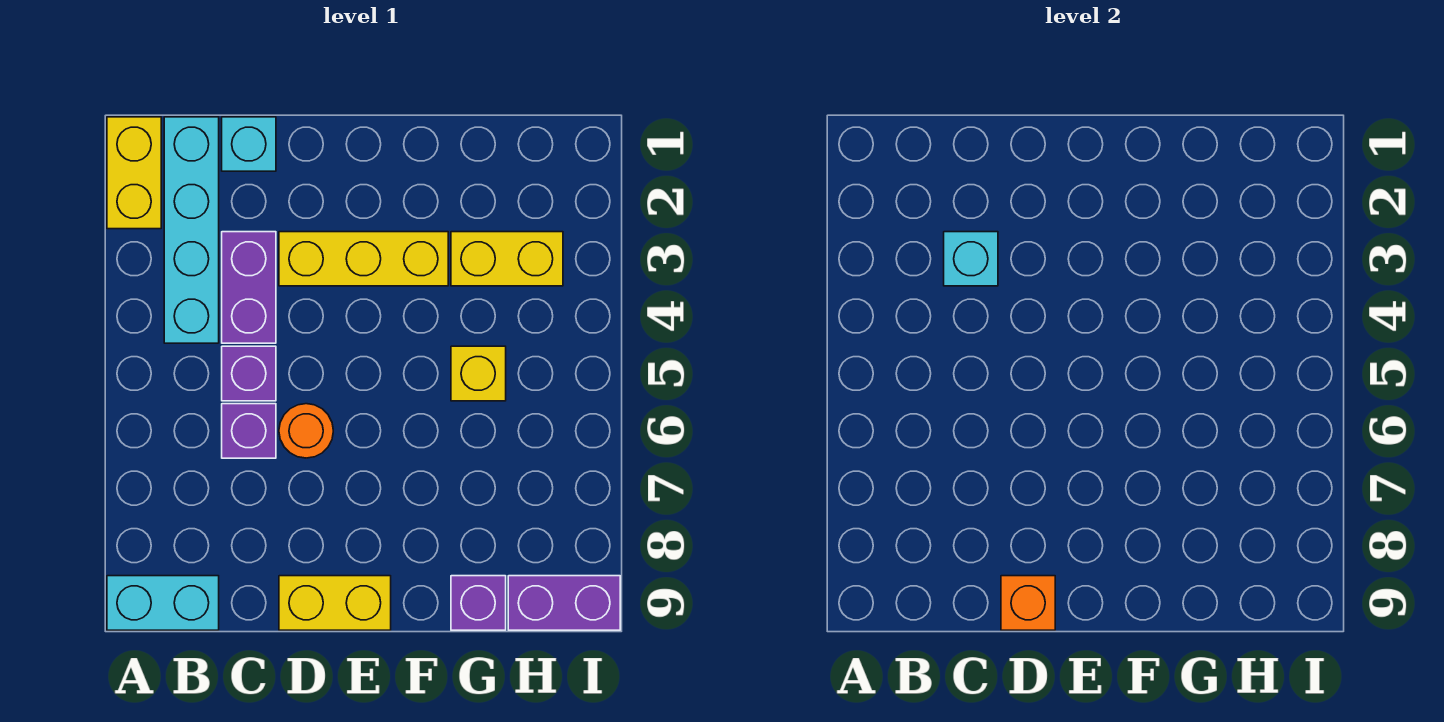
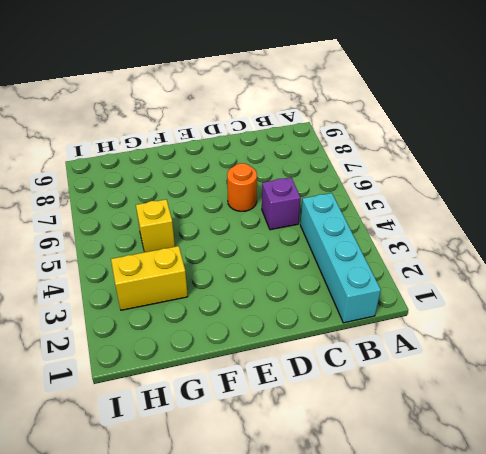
none -> yellow 1x2 brick [107,117,161,229]
none -> cyan 1x2 brick [107,576,219,630]
none -> cyan 1x1 brick [222,117,276,171]

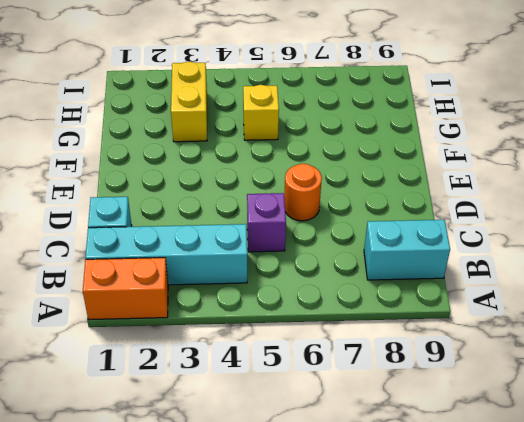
orange 1x2 brick [83,258,168,320] -> yellow 1x2 brick [107,117,161,229]
cyan 1x2 brick [364,220,450,280] -> cyan 1x2 brick turned to [107,576,219,630]
none -> purple 1x2 brick [222,232,276,343]
none -> purple 1x1 brick [222,404,276,458]
none -> yellow 1x3 brick [279,232,448,286]

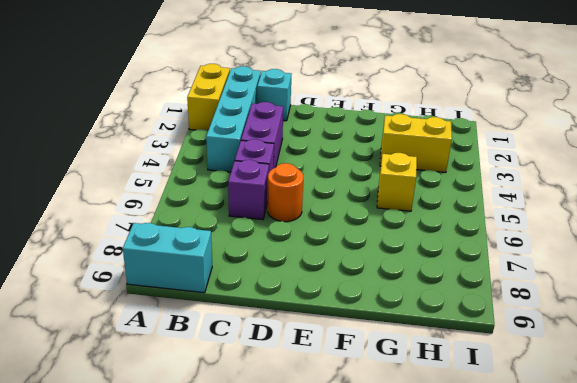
none -> yellow 1x3 brick [279,232,448,286]
none -> yellow 1x2 brick [279,576,391,630]
none -> purple 1x1 brick [451,576,506,630]

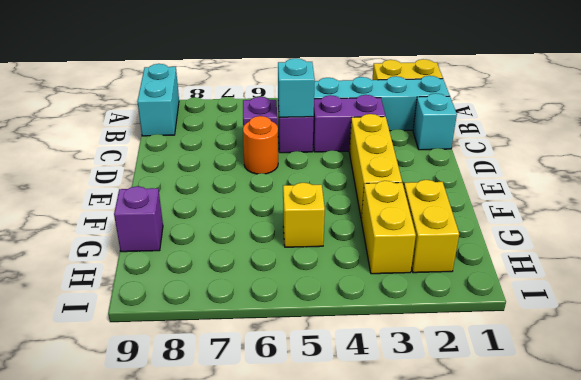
cyan 1x1 brick [278,58,315,117] -> cyan 1x1 brick moved to [944,232,998,286]
yellow 1x2 brick [404,180,459,273] -> yellow 1x2 brick moved to [279,576,391,630]
none -> purple 1x2 brick [508,576,620,630]
none -> orange 1x1 brick [1001,576,1055,630]

